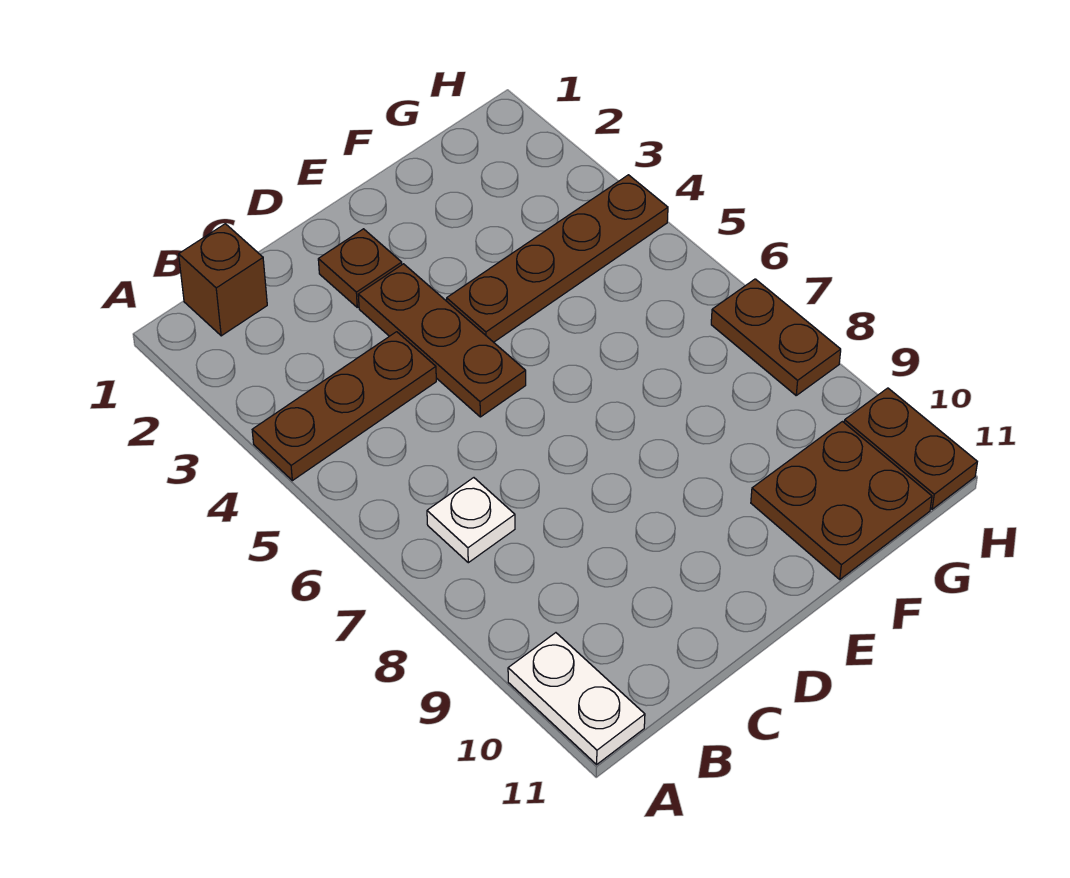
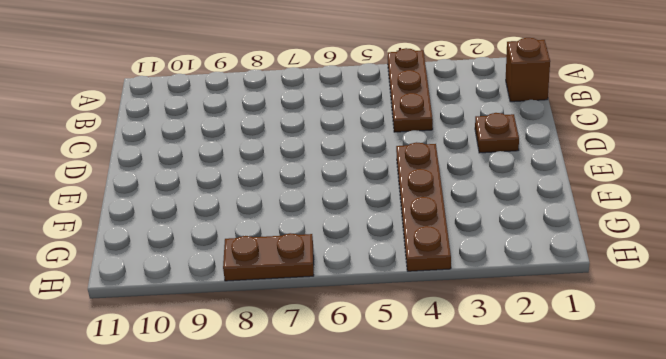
none -> white 1x2 plate [508,633,645,764]
none -> white 1x1 plate [427,478,515,563]

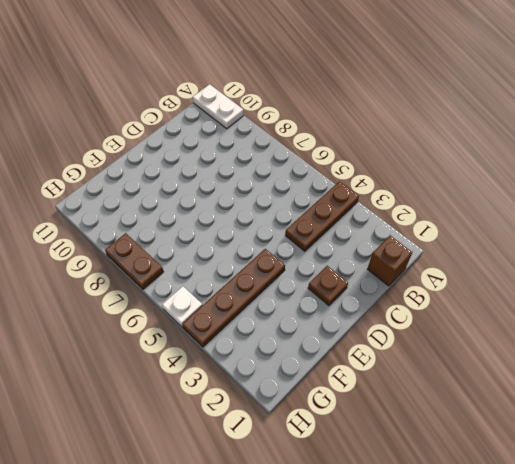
white 1x1 plate [162,286,202,327] -> white 1x1 plate moved to [427,478,515,563]
none -> brown 1x3 plate [358,264,526,417]
none -> brown 2x2 plate [751,422,932,579]

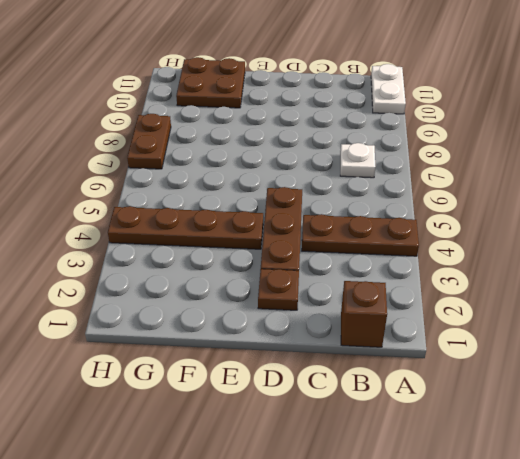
none -> brown 1x2 plate [844,388,977,509]

